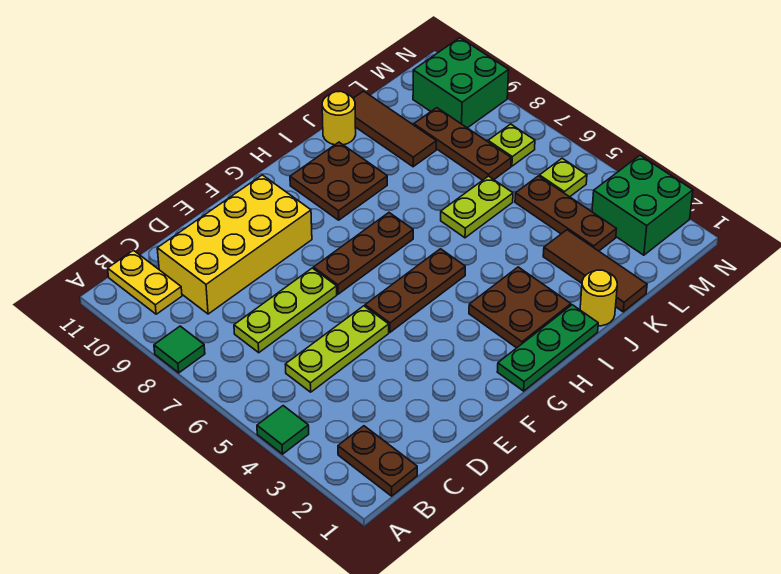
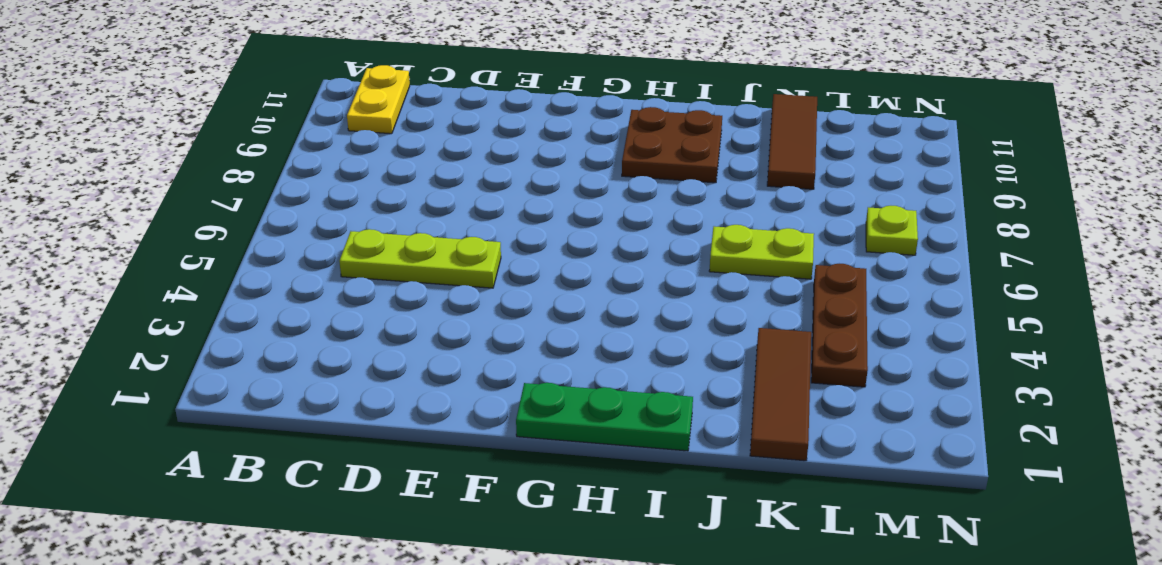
none -> green 1x1 tile [257,406,309,454]
none -> green 1x1 tile [154,326,205,373]
none -> brown 1x2 plate [338,426,417,496]

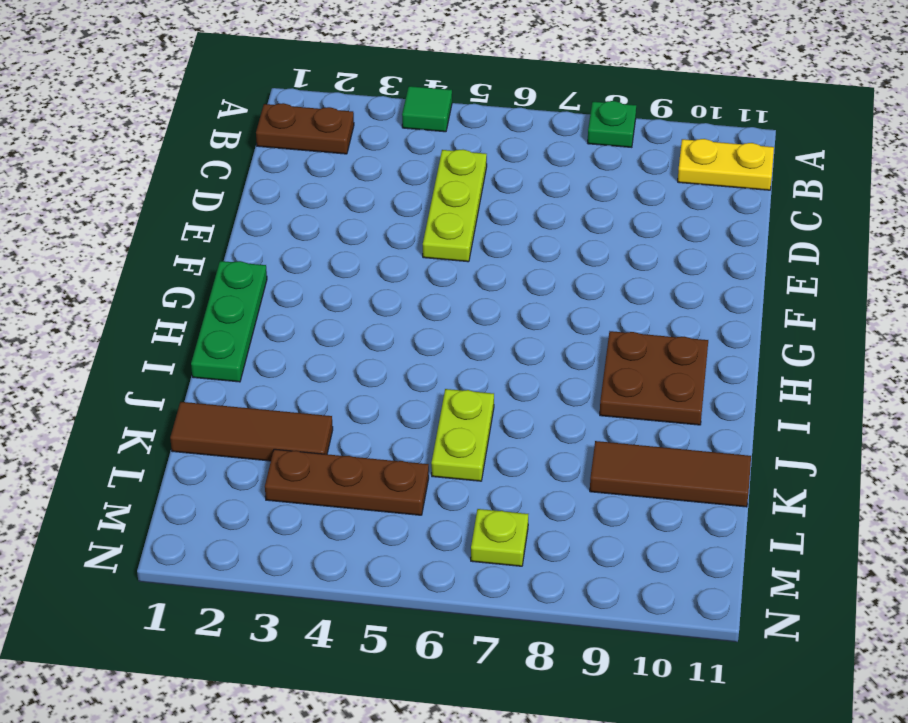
green 1x1 plate [588,101,636,147] -> green 1x1 tile [154,326,205,373]
none -> lime 1x3 plate [234,268,337,353]
none -> yellow 2x4 brick [157,175,312,314]
none -> brown 1x3 plate [365,249,465,332]

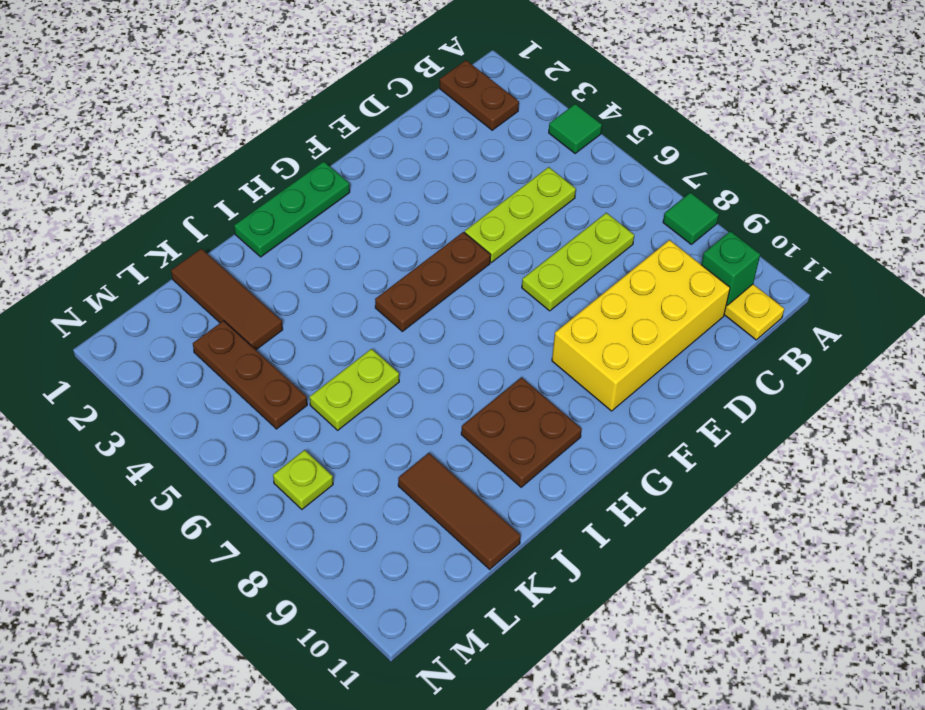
green 1x1 brick [701,231,760,305] -> none
none -> brown 1x3 plate [314,213,413,294]
none -> brown 2x2 plate [469,267,571,348]
none -> yellow 1x1 round brick [580,270,617,326]

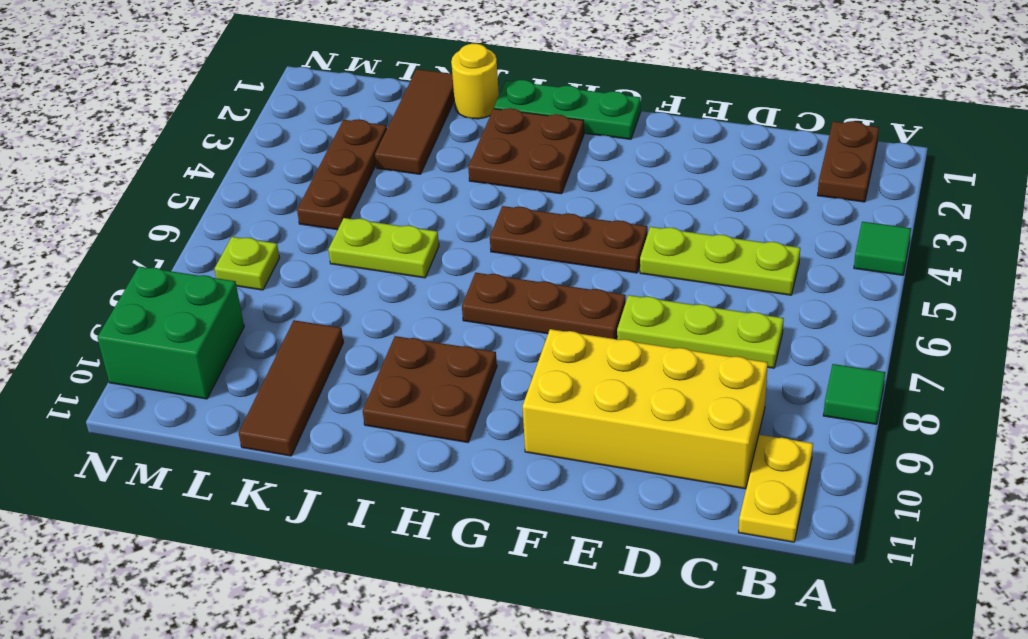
none -> yellow 1x1 round brick [322,91,356,145]
none -> brown 1x3 plate [414,108,511,180]
none -> green 2x2 brick [592,156,693,255]

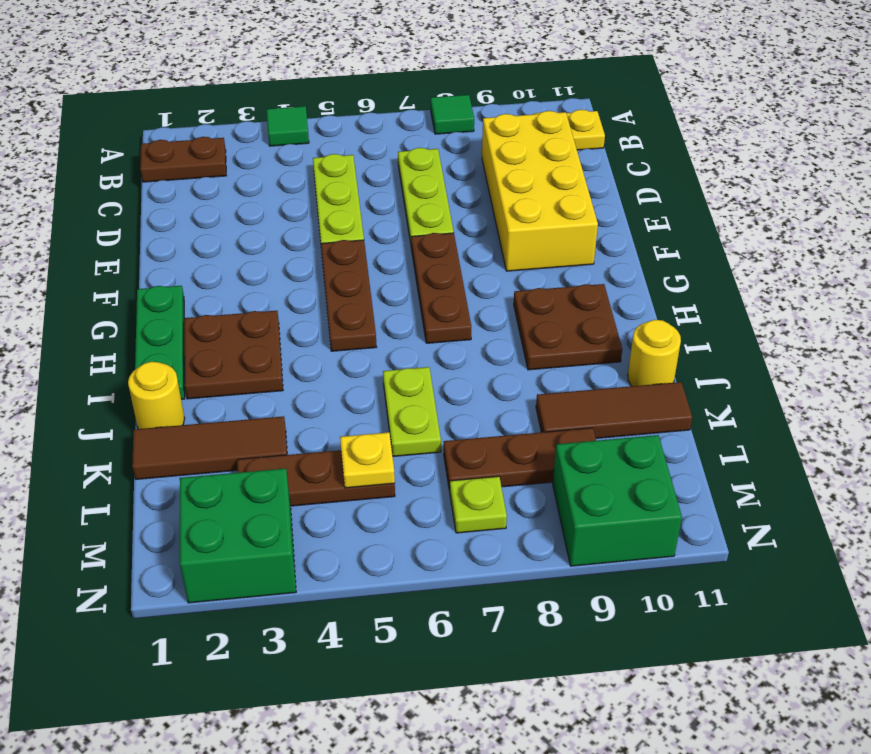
yellow 1x1 plate [340,432,395,488] -> none
none -> lime 1x1 plate [539,158,587,197]

